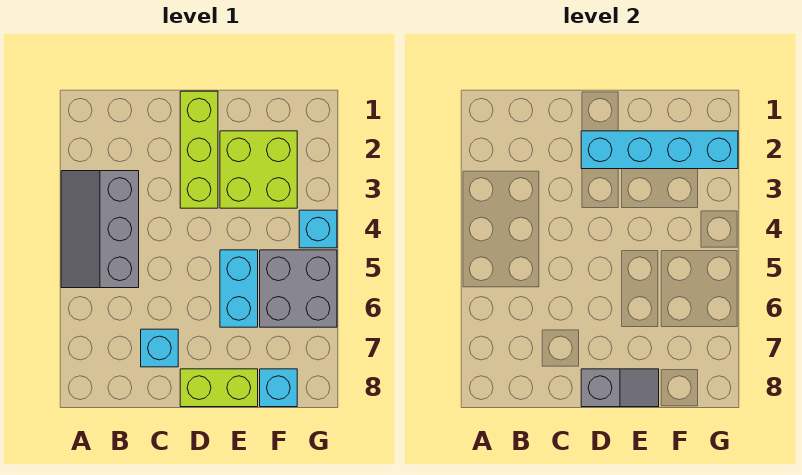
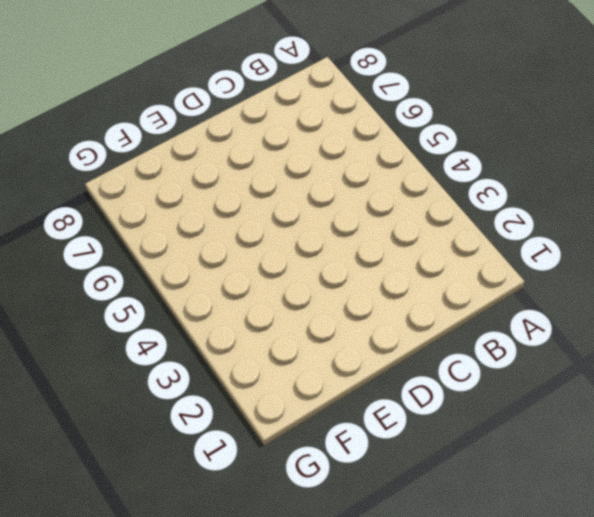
none -> grey 2x3 slope [61,171,139,288]
none -> cyan 1x1 brick [141,329,178,367]

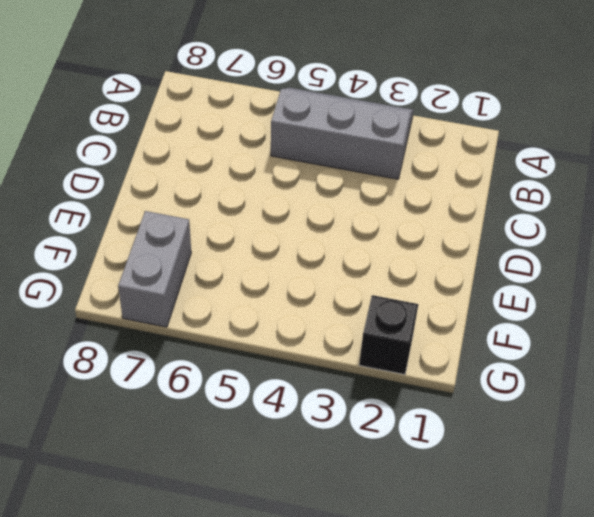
grey 1x2 brick [118,211,191,327] -> none
black 1x1 brick [359,295,418,374] -> none
none -> cyan 1x1 brick [141,329,178,367]
none -> lime 1x3 brick [180,91,218,208]

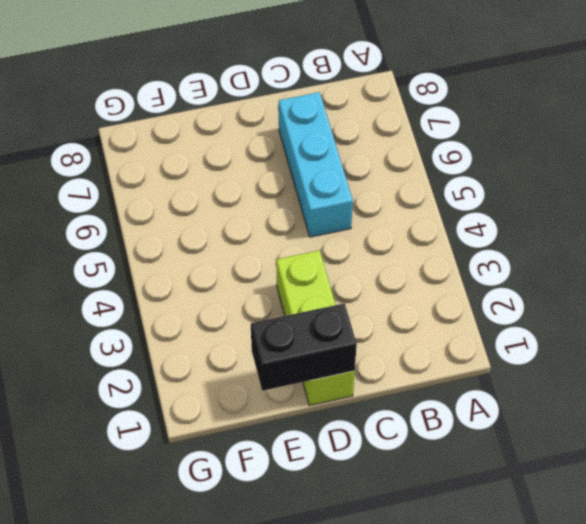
cyan 1x3 brick [279,92,353,237] -> cyan 1x1 brick [141,329,178,367]
black 1x2 brick [251,303,357,391] -> none
none -> grey 2x3 slope [61,171,139,288]
none -> lime 1x2 brick [180,369,258,407]

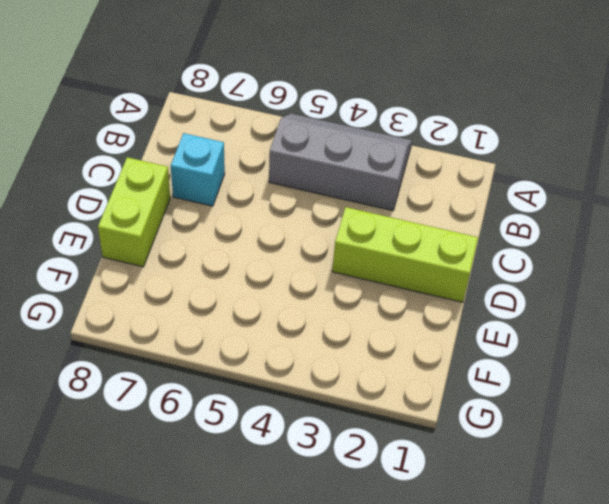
none -> lime 2x2 brick [220,131,297,208]
none -> cyan 1x2 brick [220,250,258,327]

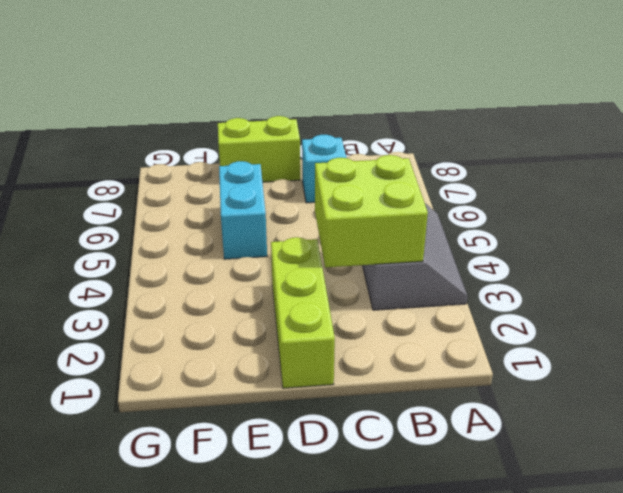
lime 2x2 brick [315,155,428,267] -> lime 2x2 brick moved to [220,131,297,208]
none -> grey 2x2 brick [260,250,337,327]
none -> cyan 1x1 brick [260,369,297,407]

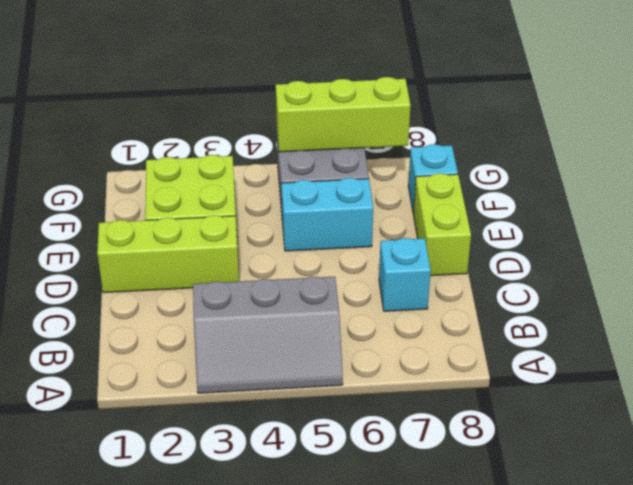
lime 1x3 brick [276,77,411,152] -> none
none -> cyan 1x1 brick [299,210,337,248]
none -> cyan 1x4 brick [581,131,738,169]

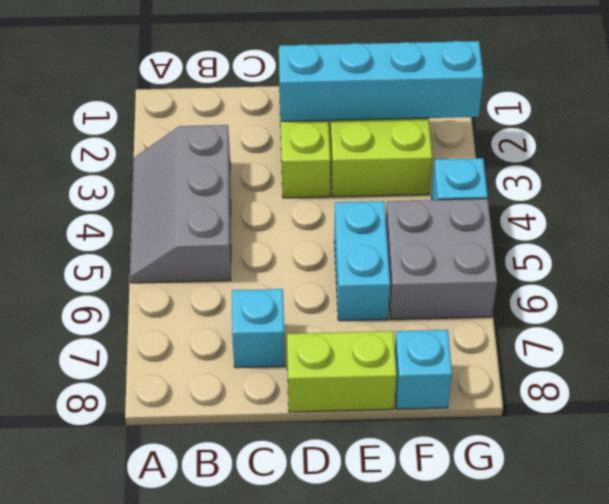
none -> grey 1x2 slope [581,369,659,407]

